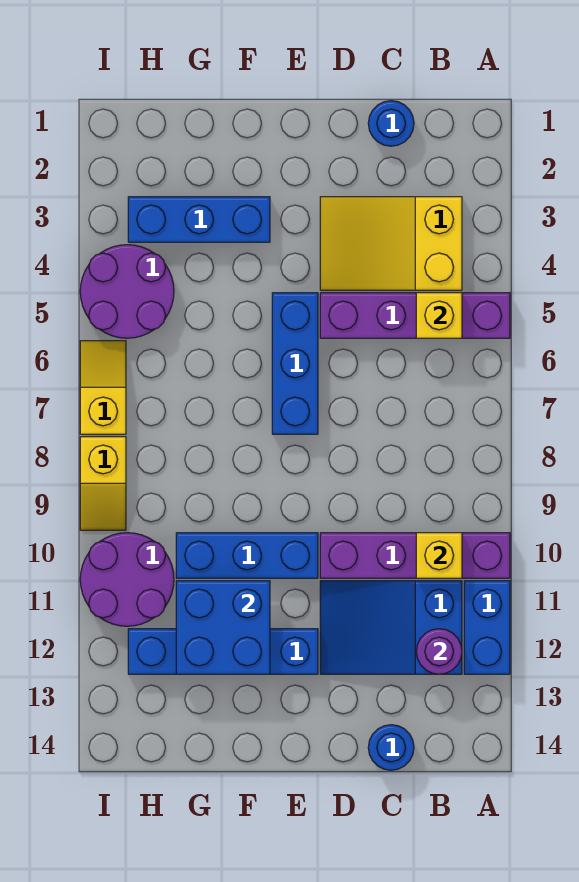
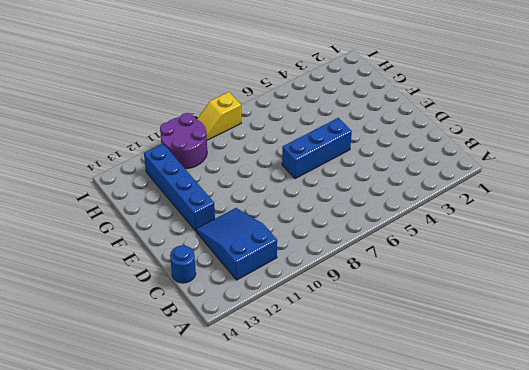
none -> purple 1x4 brick [320,293,510,338]
none -> purple 1x4 brick [320,533,510,578]
none -> blue 1x2 brick [464,581,510,674]

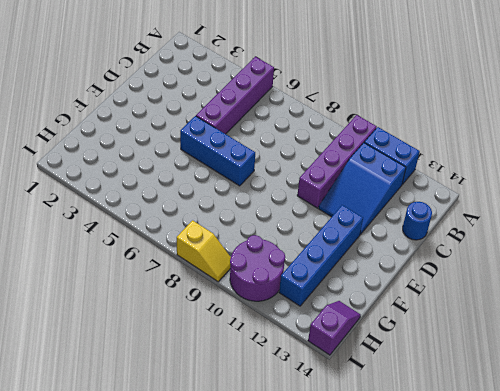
purple 1x2 slope [308,301,361,355] -> none
none -> yellow 2x3 slope [320,197,462,290]
none -> blue 1x1 round brick [368,101,414,146]
none -> blue 1x3 brick [176,533,318,578]

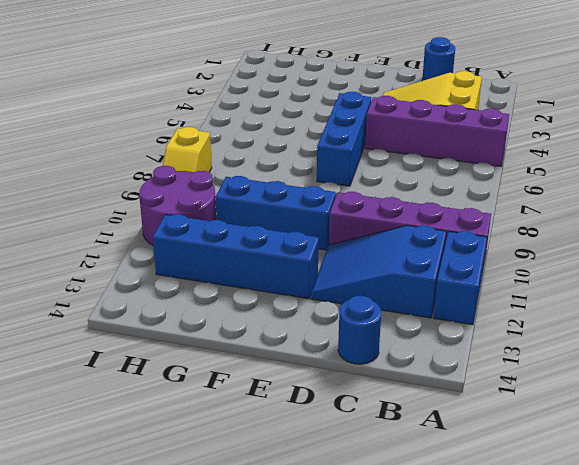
none -> blue 1x3 brick [128,197,270,242]
none -> purple 2x2 round brick [80,245,174,338]
none -> yellow 1x2 slope [80,341,126,434]

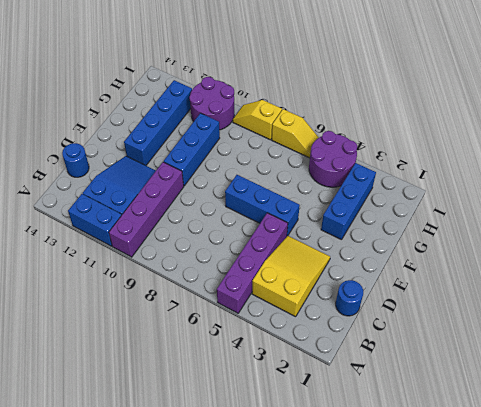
none -> yellow 1x1 brick [416,293,462,338]
none -> yellow 1x1 brick [416,533,462,578]
none -> purple 1x1 round brick [416,629,462,674]

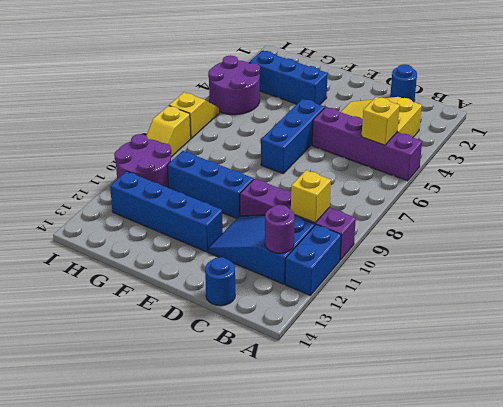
none -> blue 2x2 brick [176,581,270,674]

